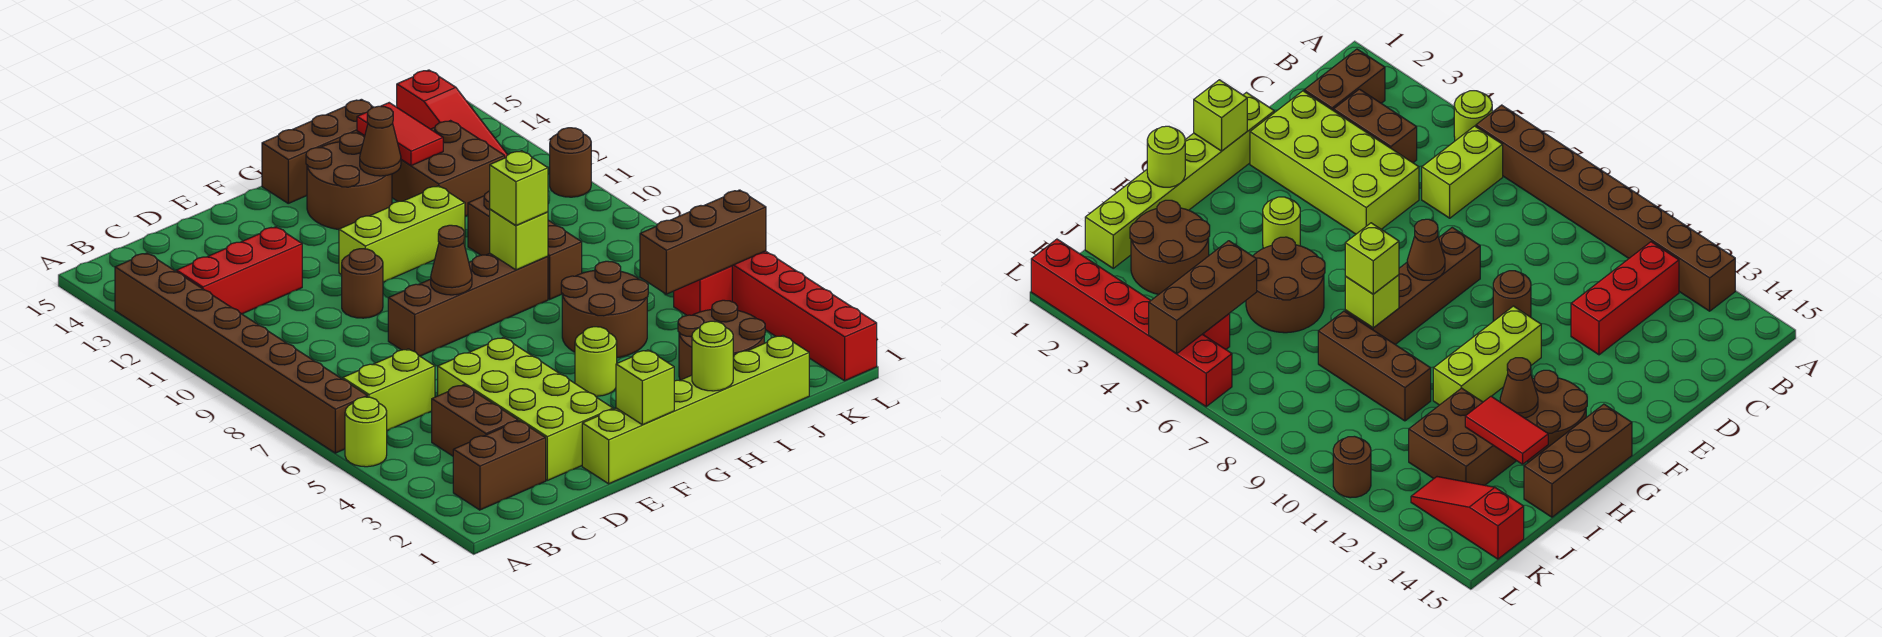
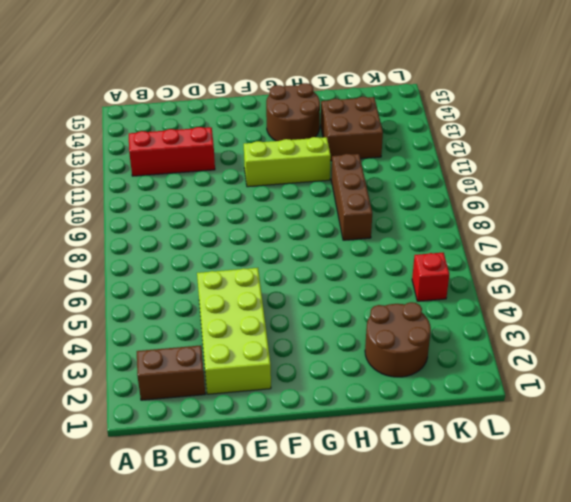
none -> lime 1x1 round brick [345,397,387,467]
none -> brown 1x8 brick [115,253,367,453]
none -> lime 1x2 brick [343,349,435,430]
none -> brown 1x2 brick [432,385,518,456]

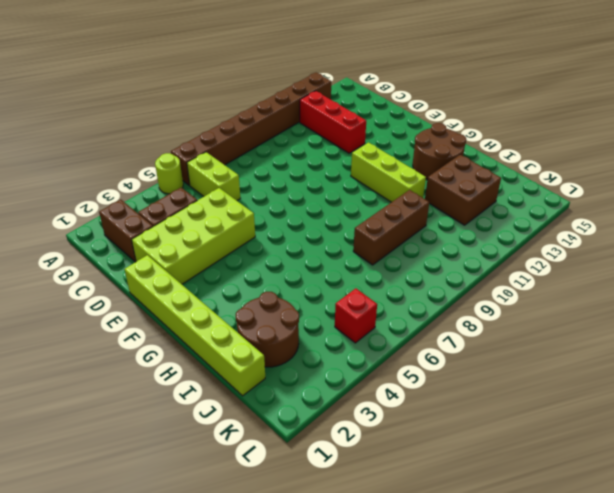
none -> brown 1x4 brick [388,253,548,356]
none -> brown 1x1 round brick [342,249,383,318]
none -> lime 1x1 round brick [575,327,617,396]
none -> brown 1x3 brick [262,99,373,203]

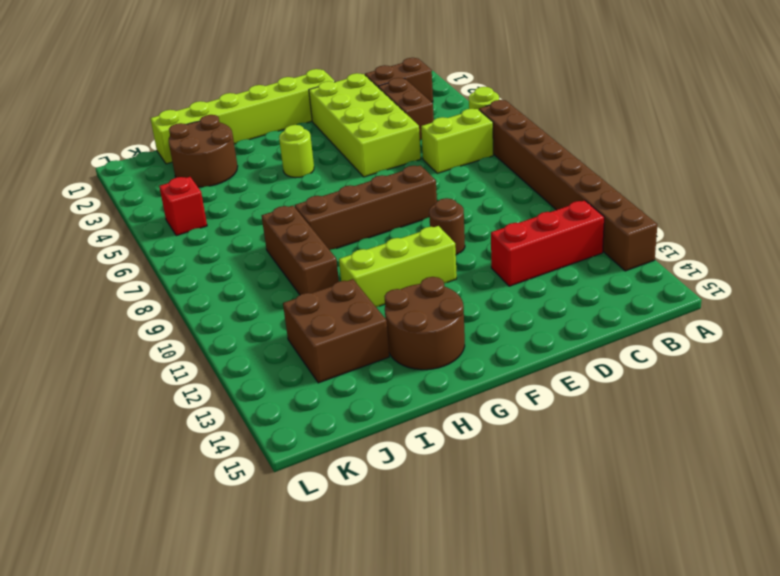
none -> brown 1x3 brick [262,99,373,203]
none -> brown 2x2 round brick [561,261,648,358]
none -> red 1x3 slope [397,70,508,158]
none -> red 1x6 brick [732,251,877,381]

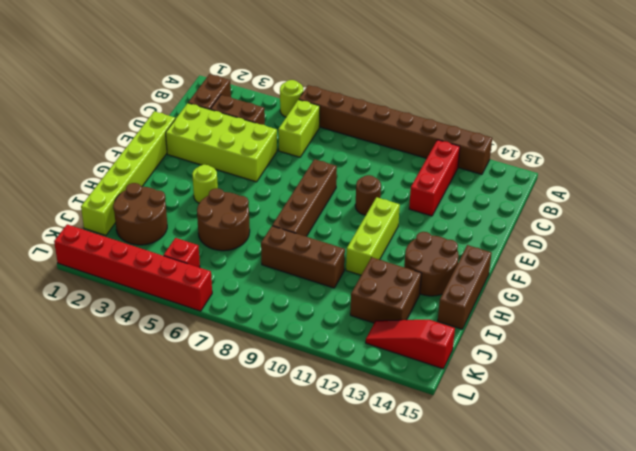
none -> brown 1x1 round brick [550,128,591,197]
none -> lime 1x1 brick [616,350,674,425]
none -> brown 1x1 cone [431,225,472,295]
none -> lime 1x1 round brick [692,321,733,391]

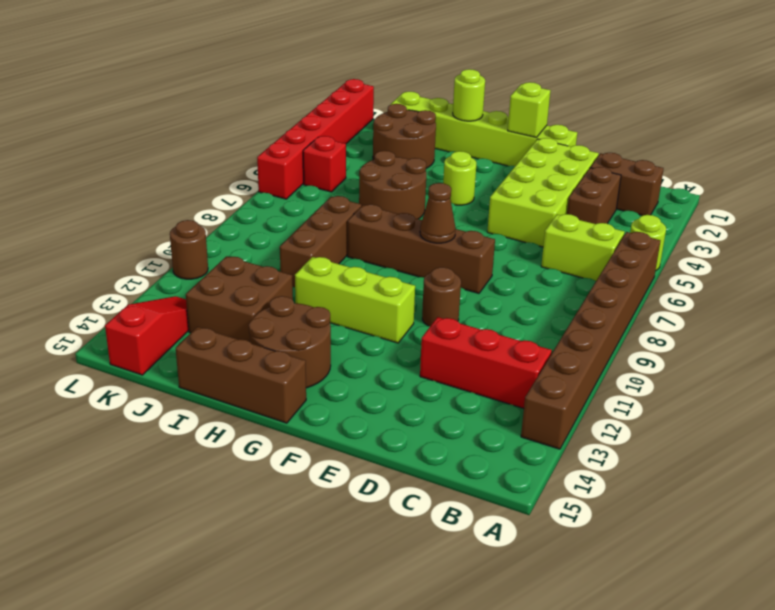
none -> lime 1x1 brick [490,209,548,270]
none -> brown 1x1 cone [360,106,401,176]
none -> red 1x2 tile [357,103,443,166]
none -> brown 1x3 brick [640,190,766,294]

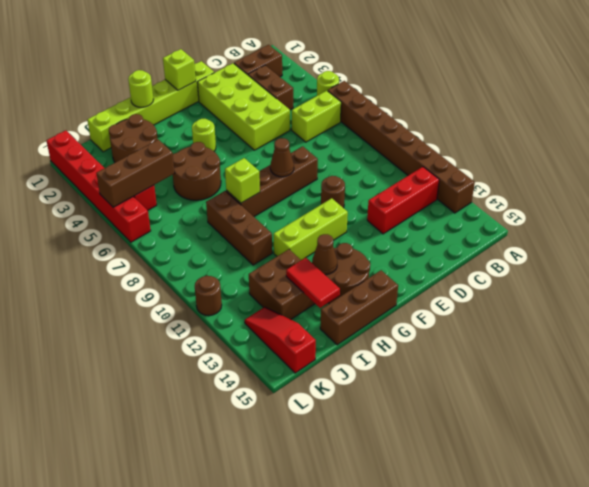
none -> lime 1x1 brick [490,151,548,225]

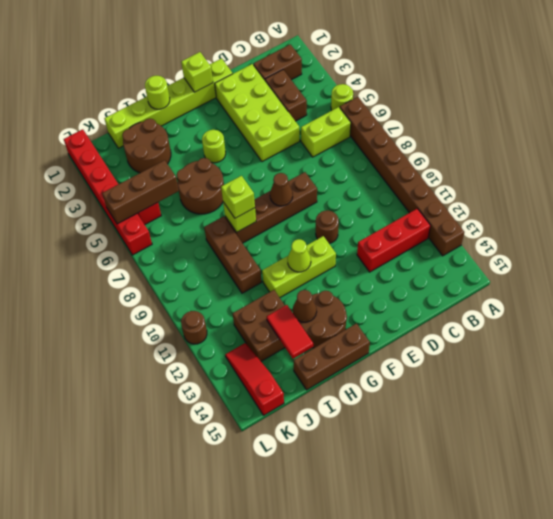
lime 1x1 cone [288,239,311,272] -> none

